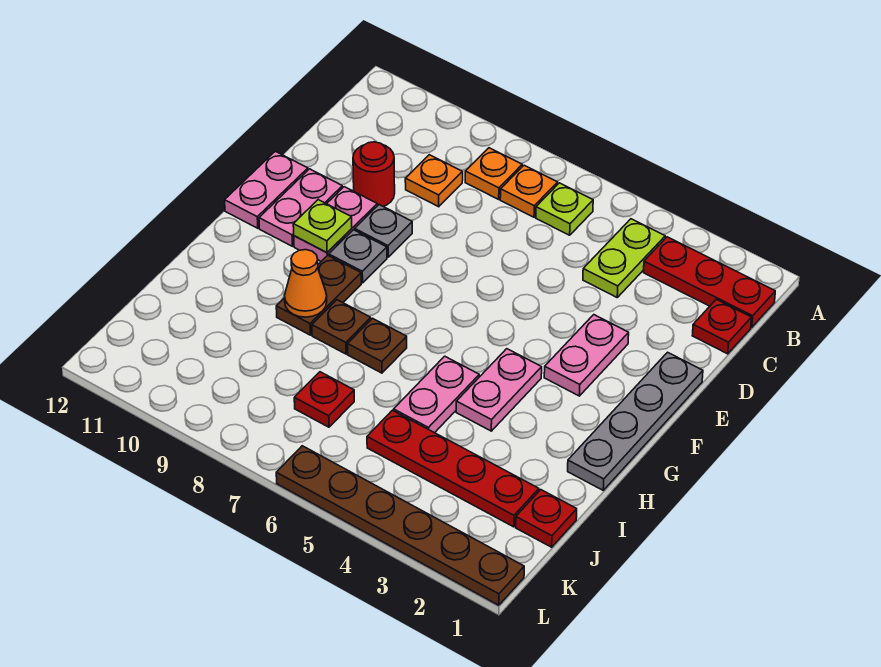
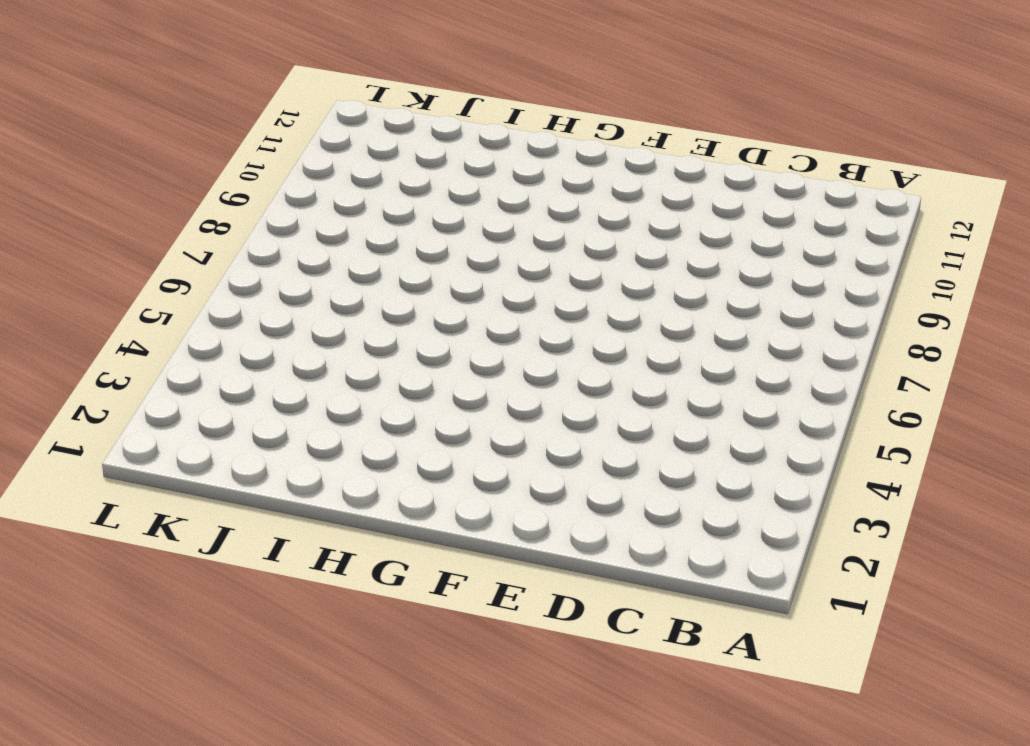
none -> red 1x3 plate [644,237,775,327]
none -> lime 1x2 plate [583,219,665,297]
none -> lime 1x1 plate [536,183,593,235]

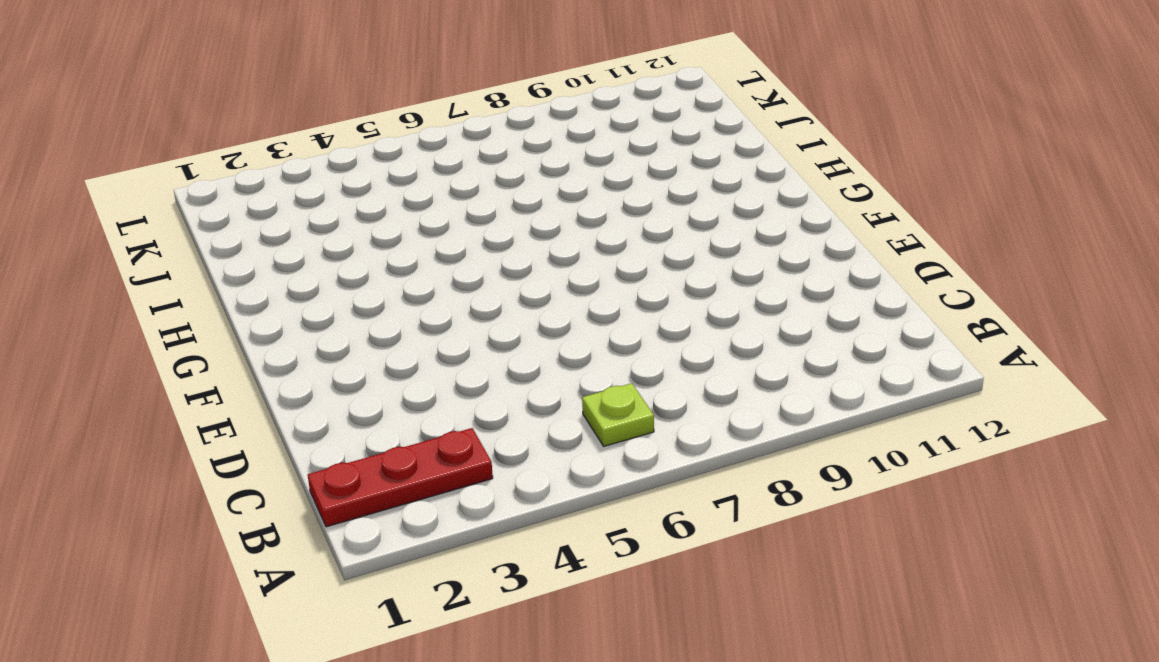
none -> lime 1x2 plate [583,219,665,297]
none -> orange 1x1 plate [500,165,558,217]
none -> orange 1x1 plate [465,148,522,199]

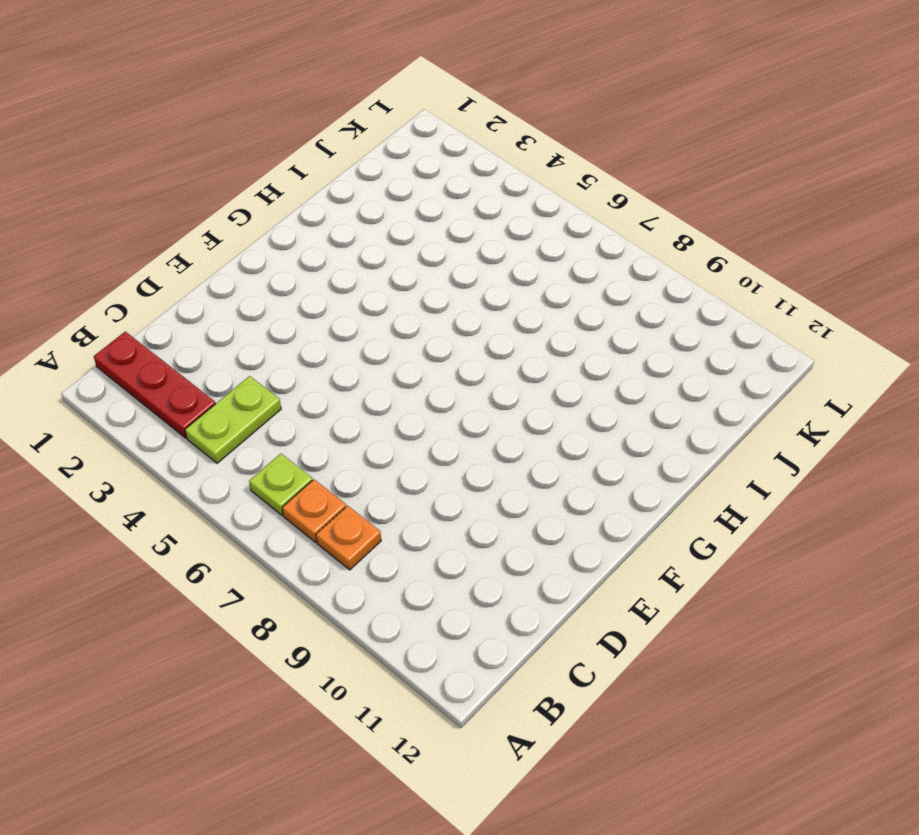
none -> red 1x1 plate [692,299,751,354]
none -> orange 1x1 plate [405,155,463,207]
none -> red 1x1 round brick [353,142,395,207]

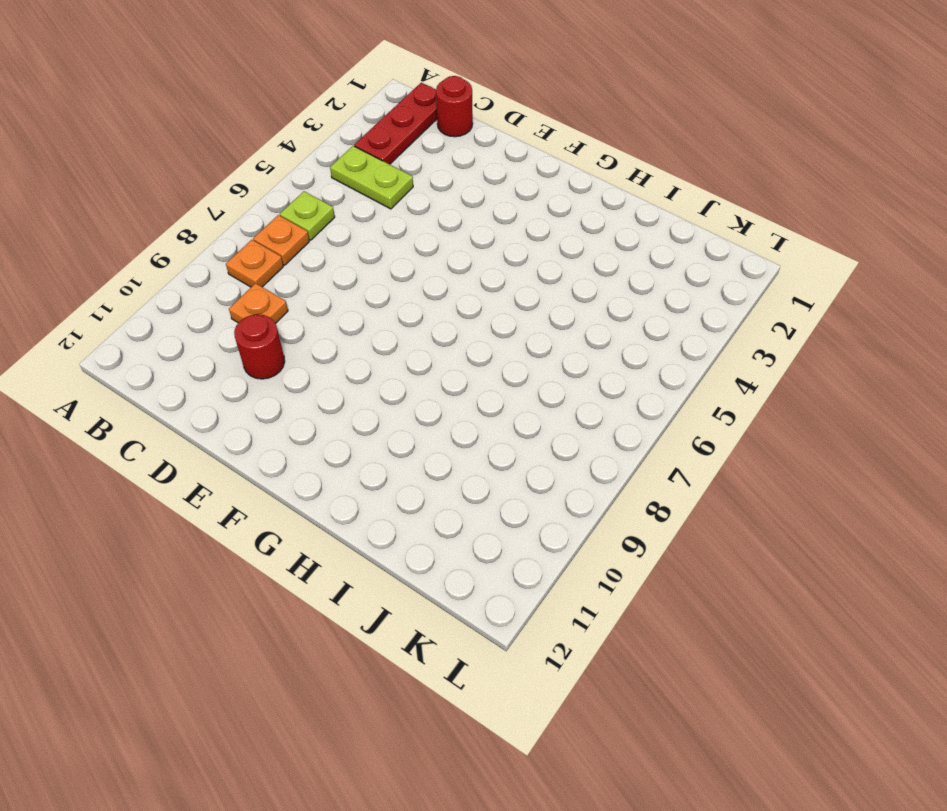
red 1x1 round brick [436,76,473,137] -> red 1x1 plate [692,299,751,354]
none -> grey 1x4 plate [568,352,703,490]
none -> pink 1x2 plate [544,315,629,396]
none -> grey 1x1 plate [355,205,412,257]

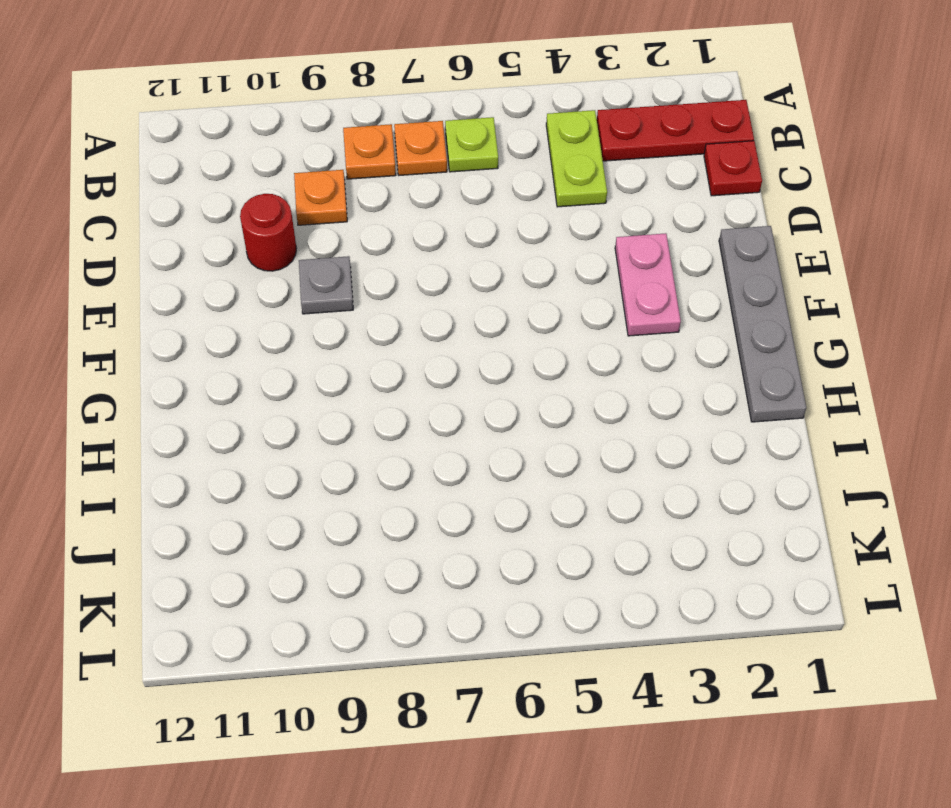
none -> pink 1x2 plate [294,187,377,261]
none -> pink 1x2 plate [259,169,342,246]
none -> pink 1x2 plate [225,151,308,228]

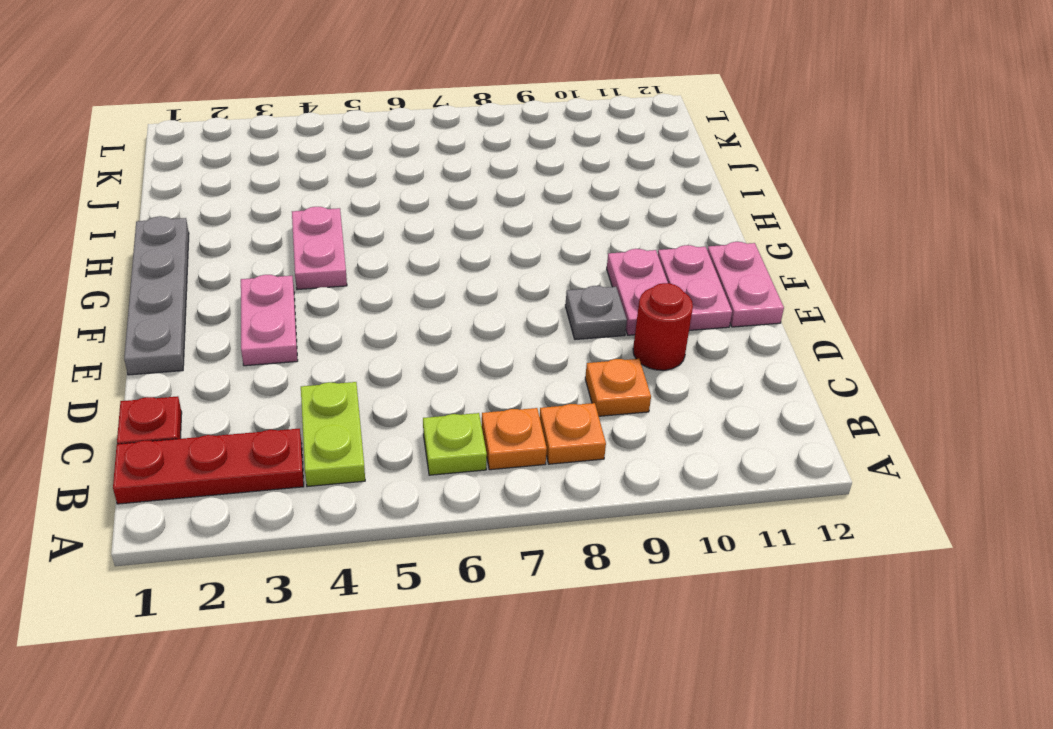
none -> grey 1x1 plate [329,230,387,283]
none -> brown 1x2 plate [276,255,361,335]
none -> pink 1x2 plate [394,356,479,433]

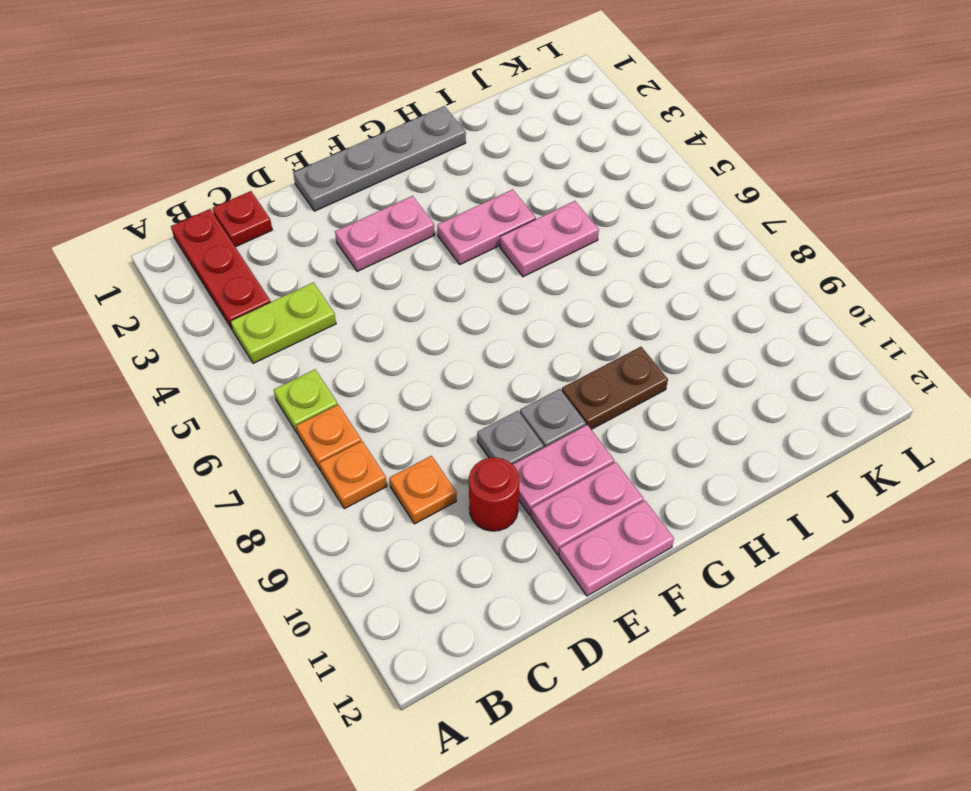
none -> brown 1x1 plate [348,318,407,373]
none -> brown 1x1 plate [312,300,371,354]
none -> red 1x1 plate [516,490,577,547]

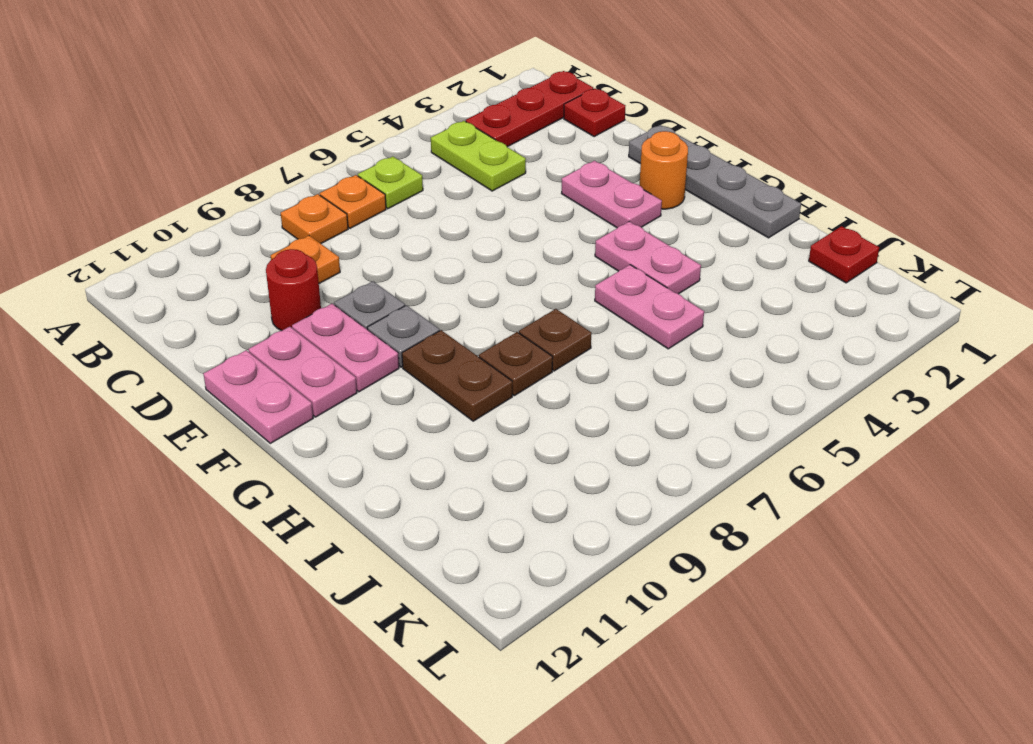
orange 1x1 round brick [639,131,688,209] -> none
none -> red 1x4 plate [367,410,539,527]
none -> red 1x1 plate [294,372,354,427]
none -> brown 1x6 plate [276,446,524,605]

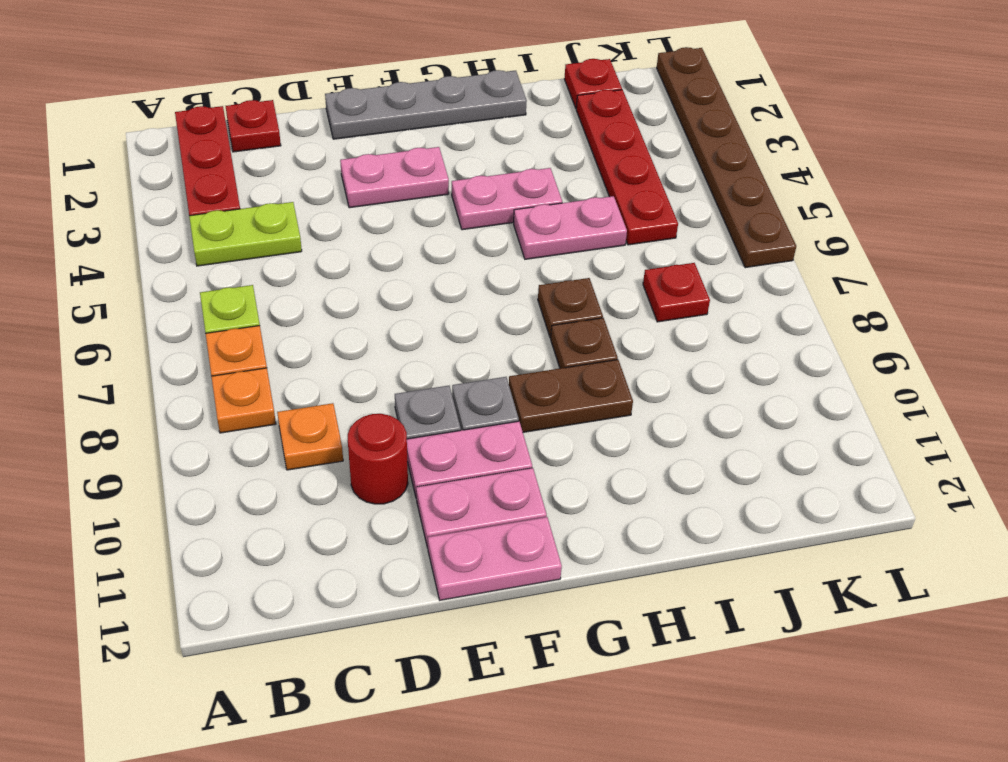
none -> lime 1x1 plate [293,200,352,253]
none -> orange 1x1 cone [285,250,327,317]

